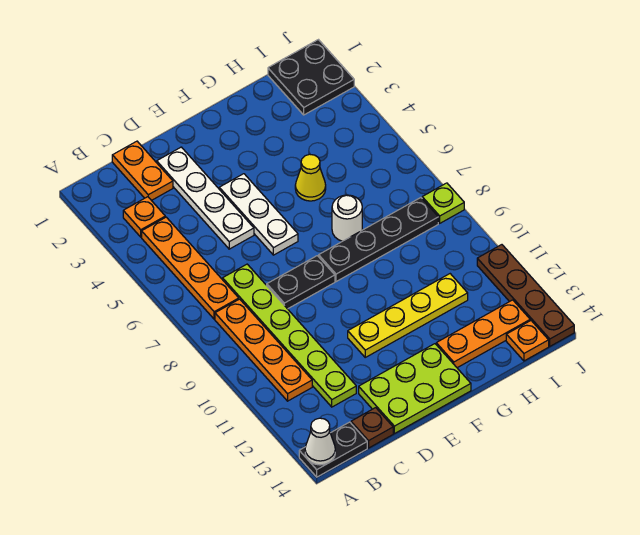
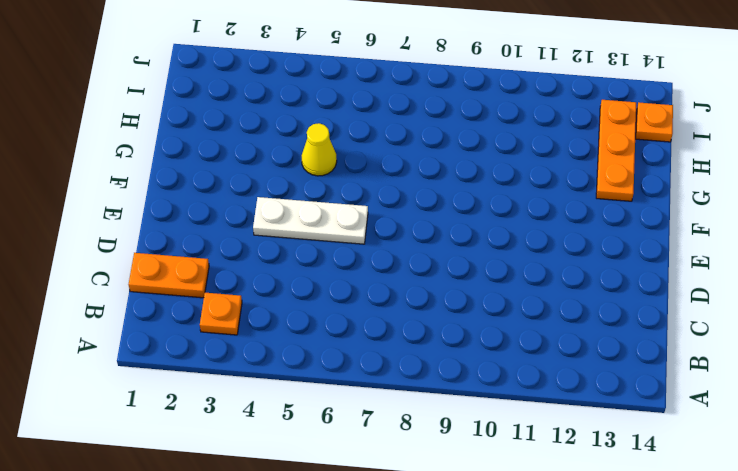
none -> black 1x2 plate [299,422,367,477]
none -> orange 1x4 plate [142,217,239,319]
none -> orange 1x4 plate [215,299,312,401]

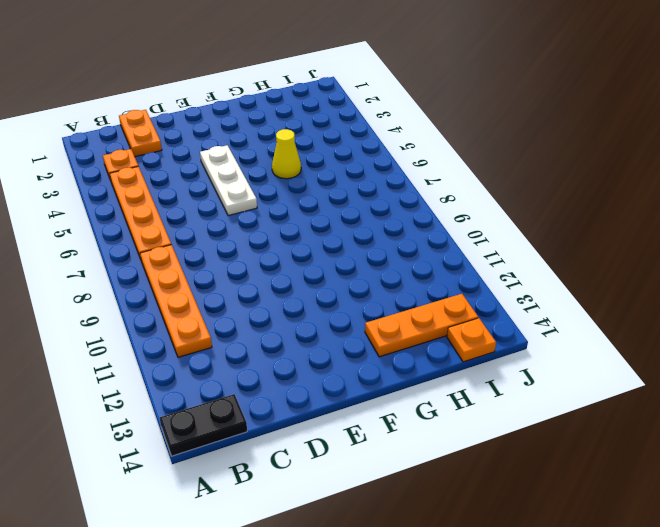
none -> lime 1x6 plate [223,264,356,407]
none -> brown 1x1 plate [351,408,393,448]
none -> white 1x4 plate [157,147,254,249]

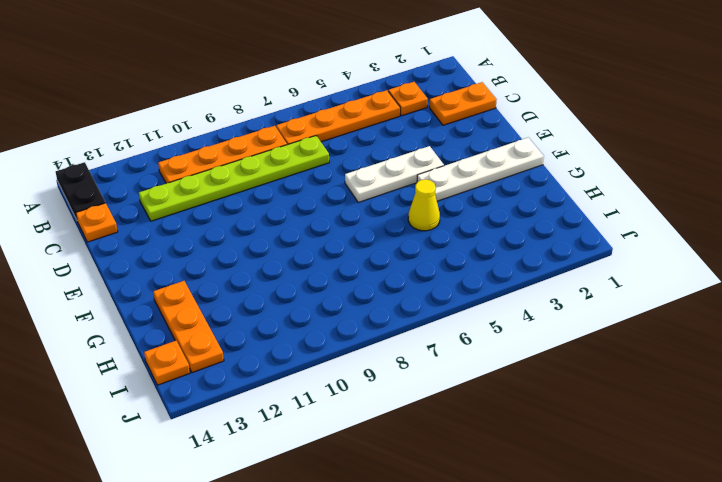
orange 1x1 plate [76,203,118,242] -> brown 1x1 plate [351,408,393,448]
white 1x4 plate [417,137,544,201] -> white 1x4 plate moved to [157,147,254,249]
none -> black 1x2 plate [267,256,335,309]
none -> lime 2x3 plate [359,344,471,434]
none -> yellow 1x4 plate [348,274,468,357]

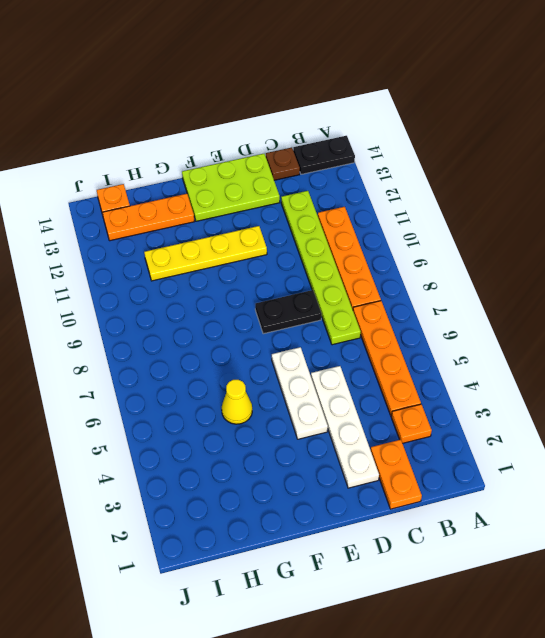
none -> black 1x4 plate [319,198,438,282]
none -> white 1x1 round brick [332,195,362,241]
none -> black 2x2 plate [268,40,354,115]

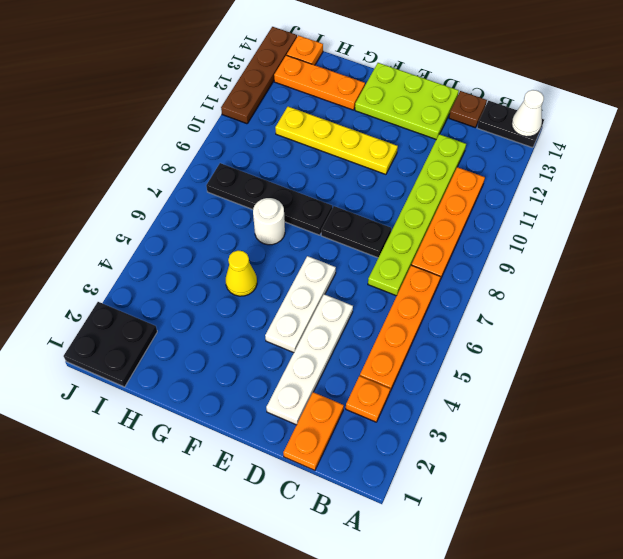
none -> lime 1x1 plate [422,183,464,223]

